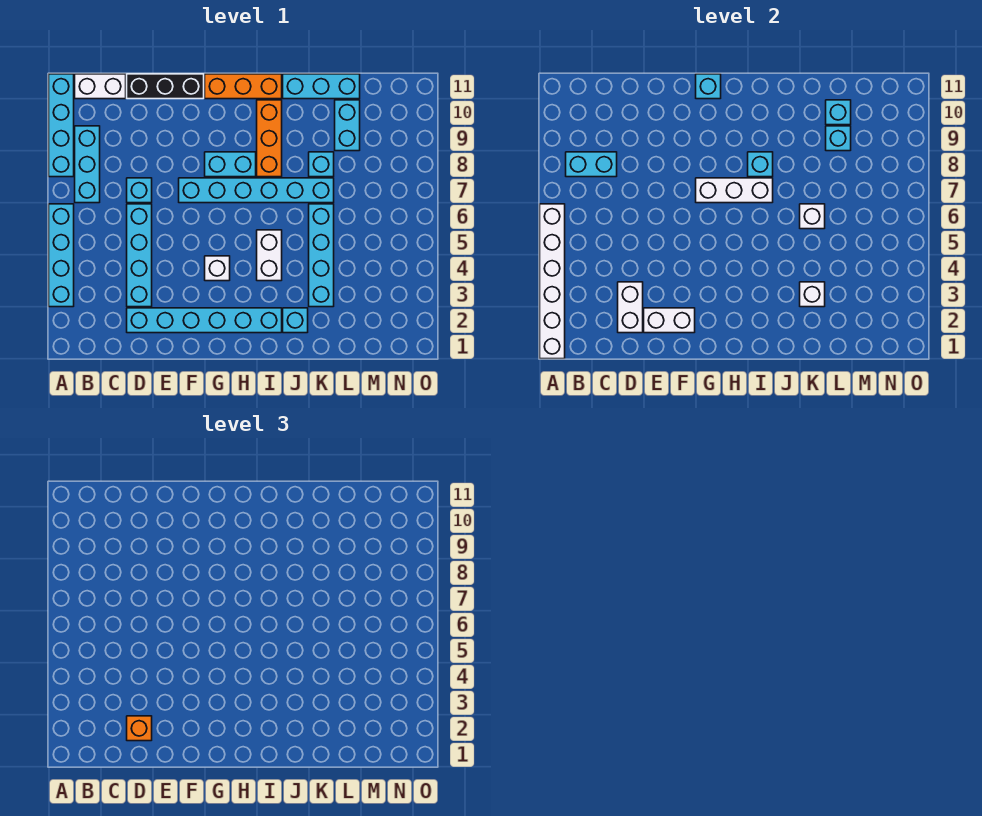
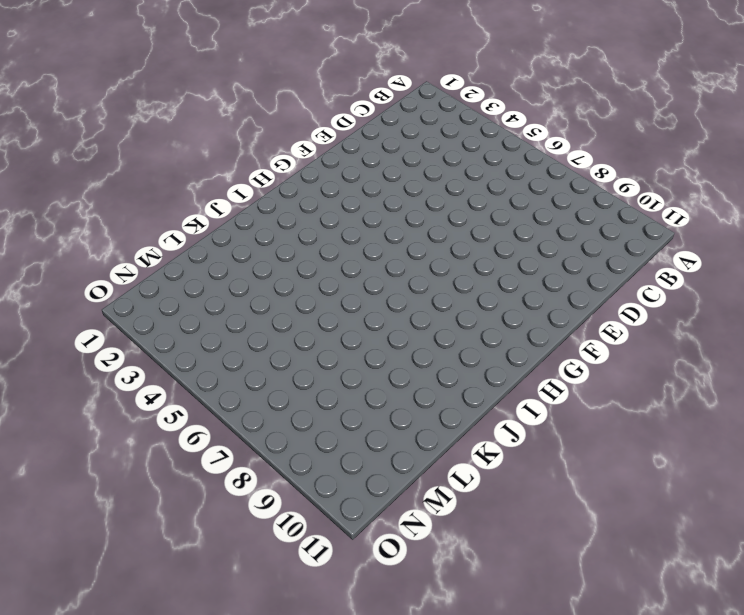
none -> cyan 1x4 brick [49,204,74,307]
none -> cyan 1x4 brick [49,74,74,177]
none -> cyan 1x3 brick [75,126,100,203]
none -> white 1x2 brick [75,74,126,99]

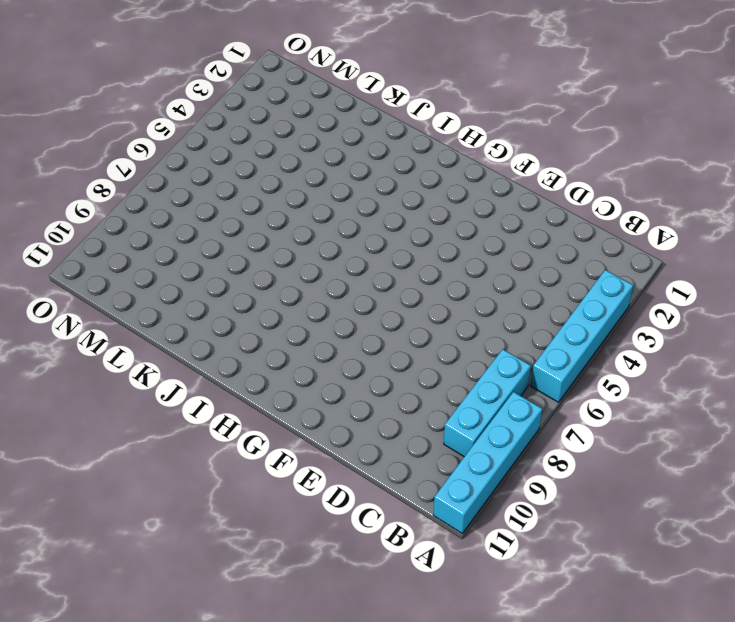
none -> white 1x2 brick [75,74,126,99]
none -> cyan 1x6 brick [127,308,282,333]
none -> cyan 1x4 brick [127,204,152,307]
none -> cyan 1x1 brick [127,178,152,203]

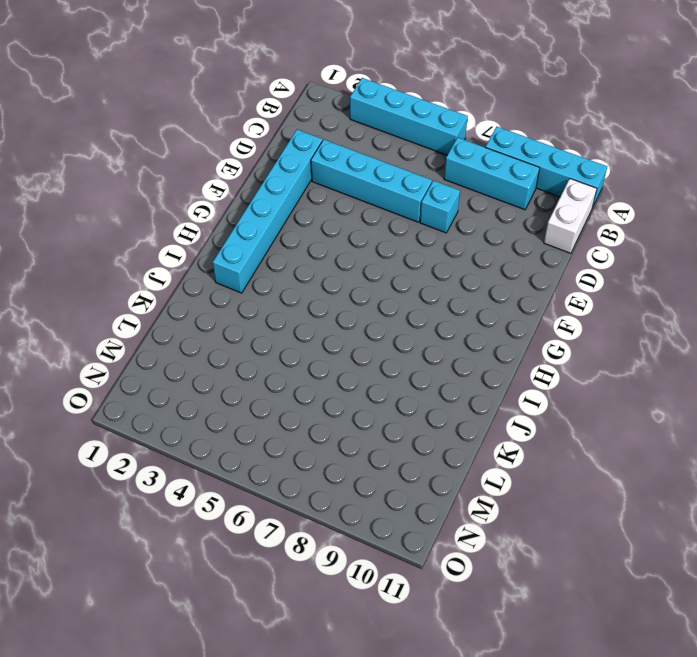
none -> black 1x3 brick [127,74,204,99]
none -> cyan 1x6 brick [179,178,334,203]
none -> white 1x1 brick [205,256,230,281]
none -> cyan 1x2 brick [205,152,256,177]

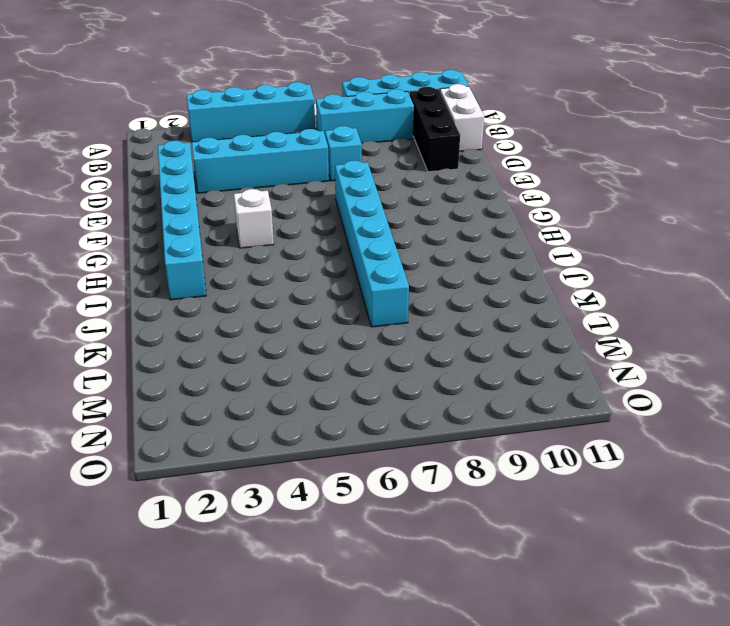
black 1x3 brick [409,87,460,172] -> black 1x3 brick moved to [127,74,204,99]
none -> cyan 1x2 brick [205,152,256,177]
none -> orange 1x3 brick [205,74,282,99]
none -> white 1x2 brick [257,230,282,281]
none -> orange 1x3 brick [257,100,282,177]

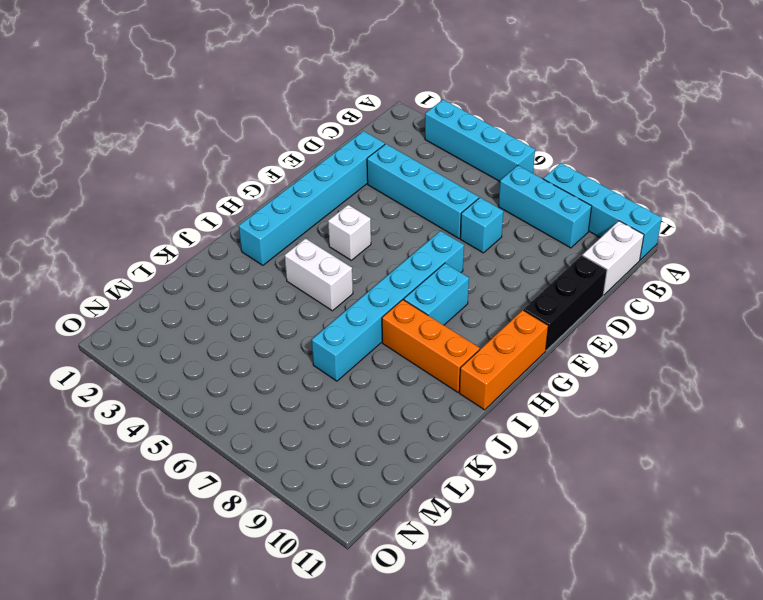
none -> cyan 1x1 brick [283,308,308,333]
none -> cyan 1x3 brick [283,74,360,99]
none -> cyan 1x4 brick [309,204,334,307]
none -> cyan 1x1 brick [309,152,334,177]

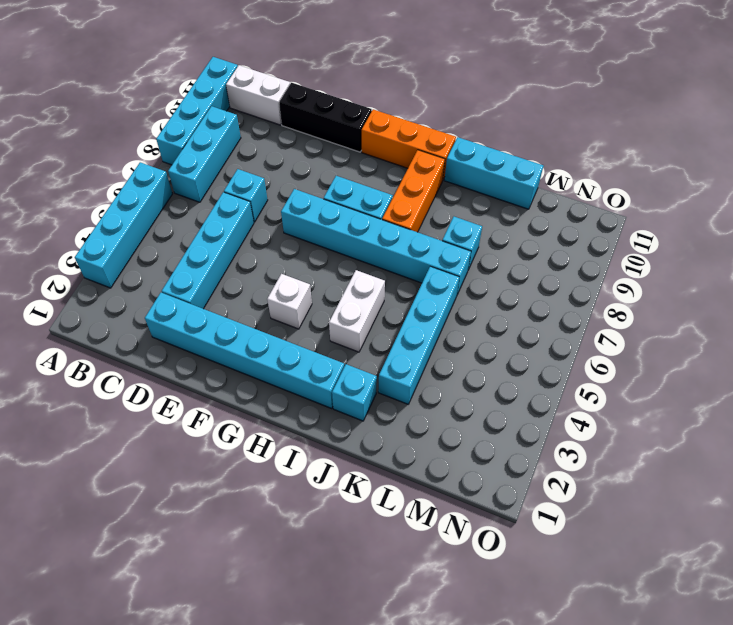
none -> cyan 1x2 brick [335,100,360,151]
none -> white 1x6 brick [540,204,565,359]
none -> cyan 1x2 brick [566,152,617,177]
none -> white 1x2 brick [618,282,643,333]

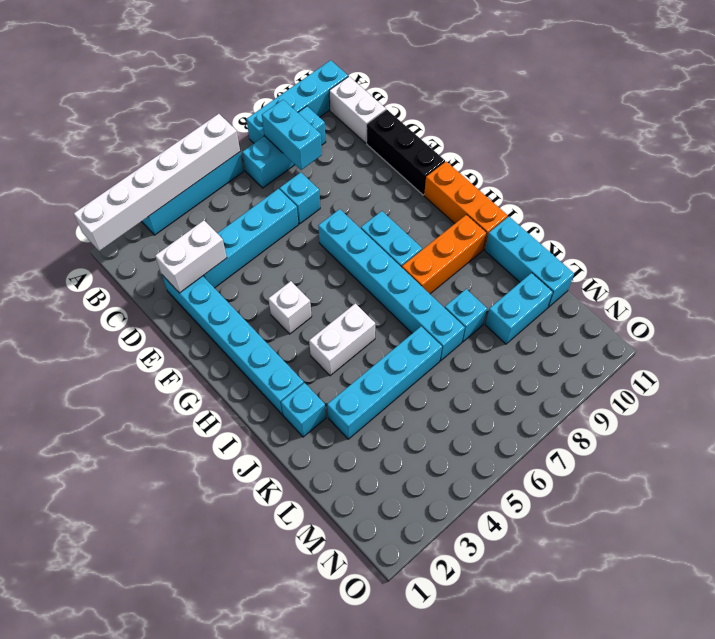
none -> white 1x2 brick [644,308,695,333]
none -> white 1x3 brick [696,178,773,203]
none -> cyan 1x1 brick [696,74,721,99]
none -> cyan 1x1 brick [748,152,773,177]

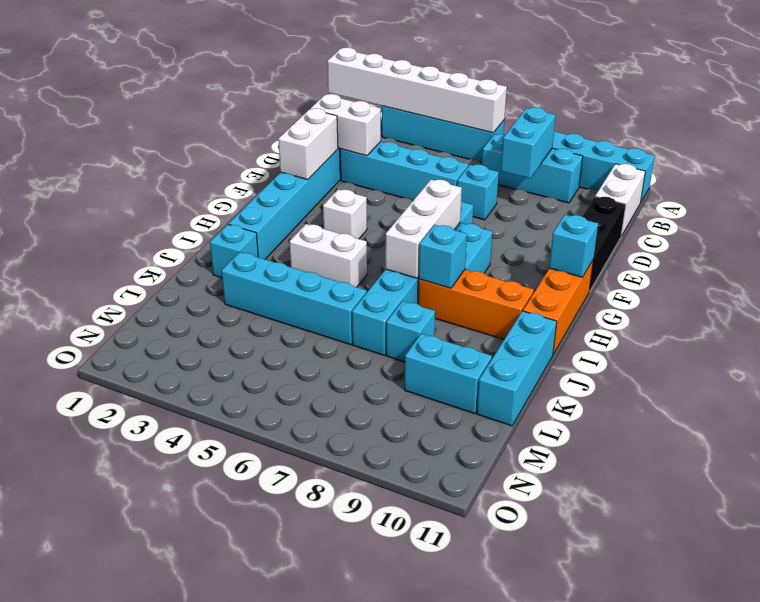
none -> white 1x1 brick [800,282,825,307]
none -> white 1x1 brick [800,204,825,229]
none -> cyan 1x1 brick [826,126,851,151]
none -> cyan 1x1 brick [826,100,851,125]

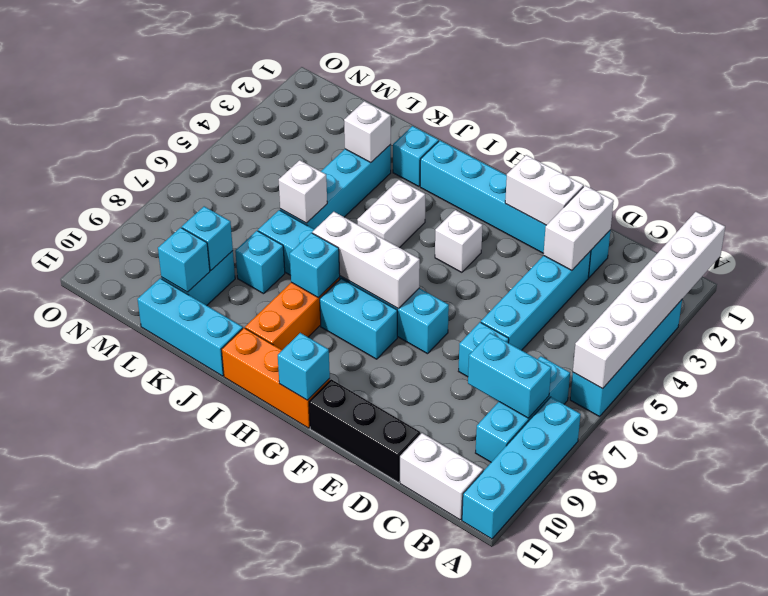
none -> orange 1x1 brick [127,716,152,741]

